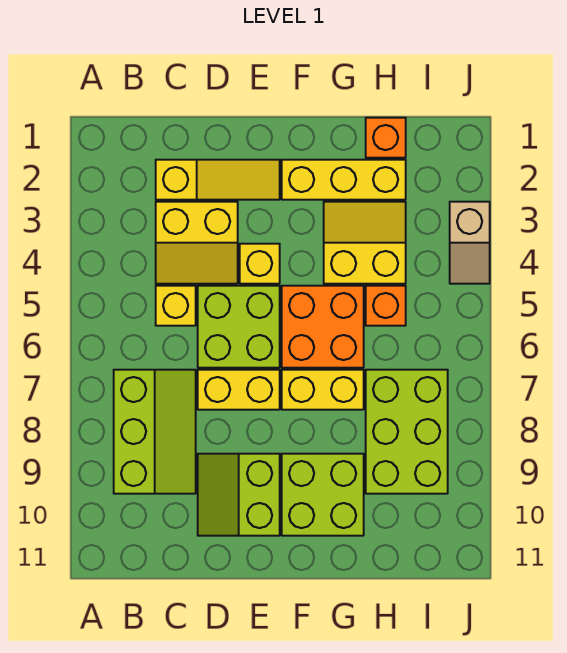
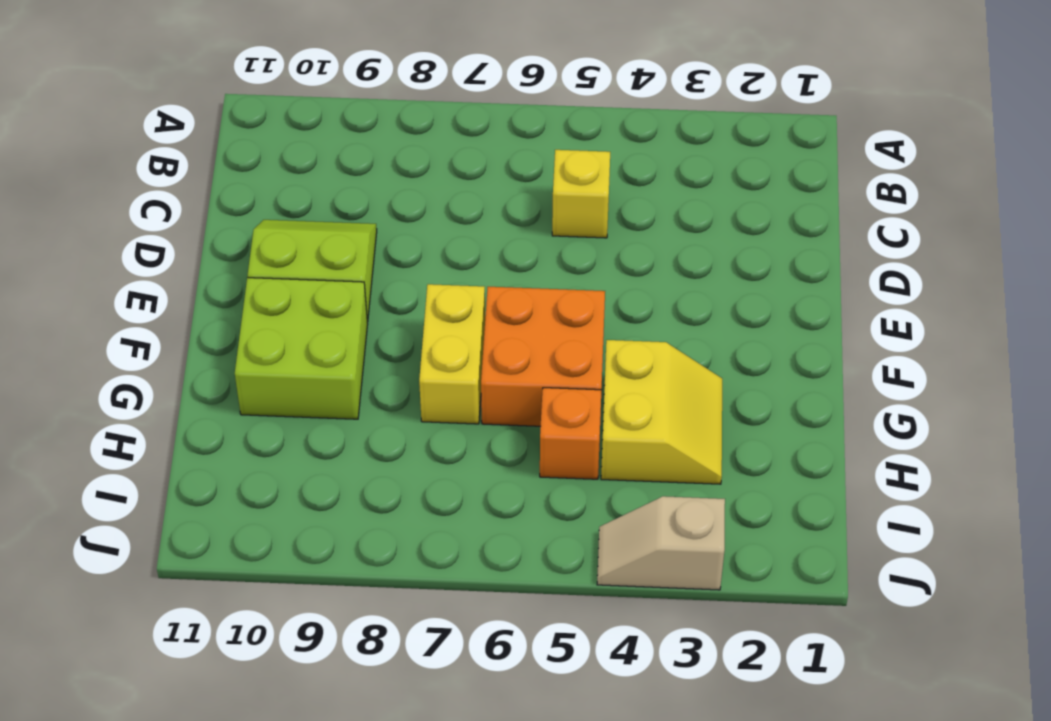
none -> lime 2x3 slope [114,370,196,494]
none -> yellow 1x3 slope [156,160,280,200]
none -> yellow 2x2 slope [156,202,238,284]

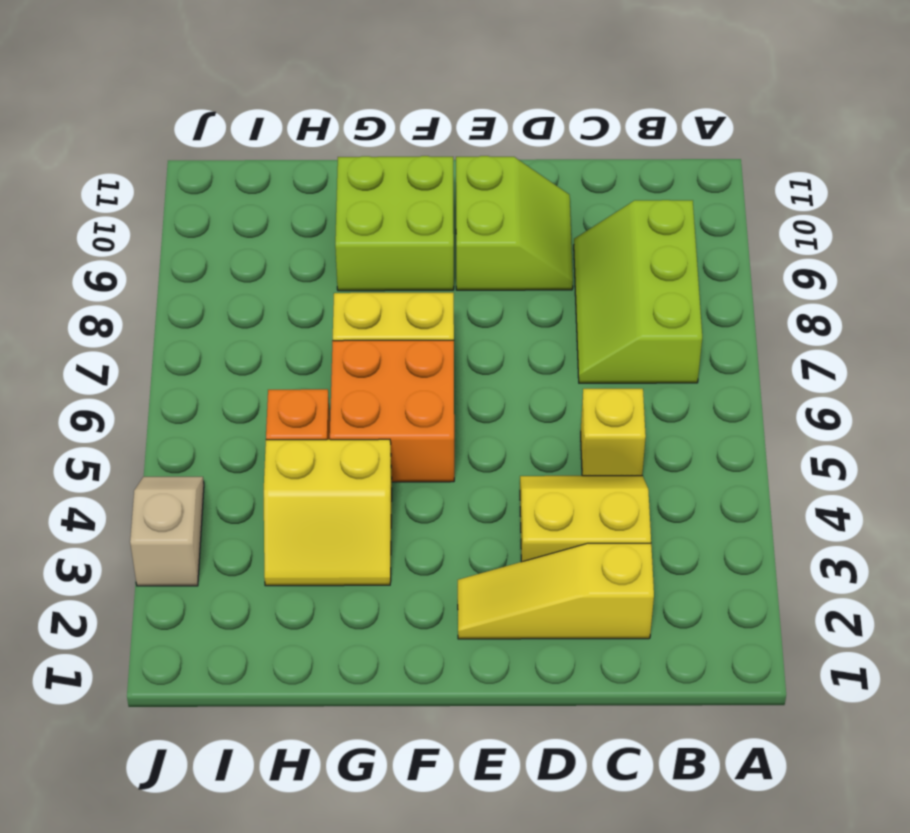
none -> lime 2x2 brick [198,286,280,368]
none -> yellow 1x2 brick [198,370,280,410]
none -> yellow 1x1 brick [240,244,280,284]

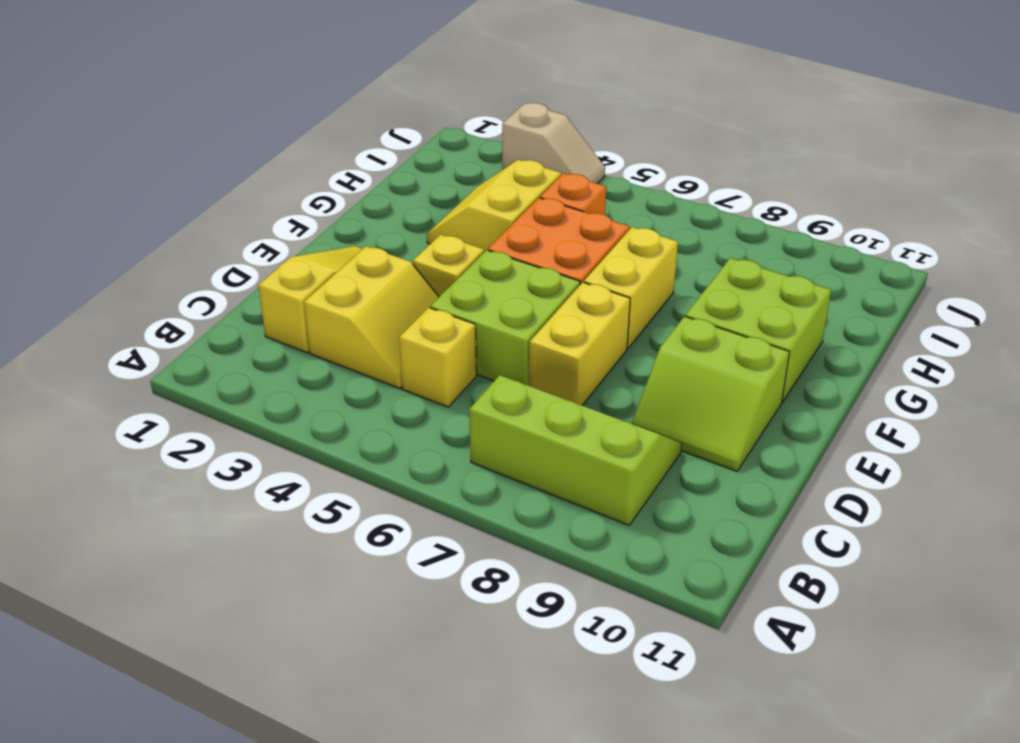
none -> yellow 1x3 brick [282,160,406,200]
none -> orange 1x1 brick [366,118,406,158]
none -> lime 2x3 brick [366,370,448,494]

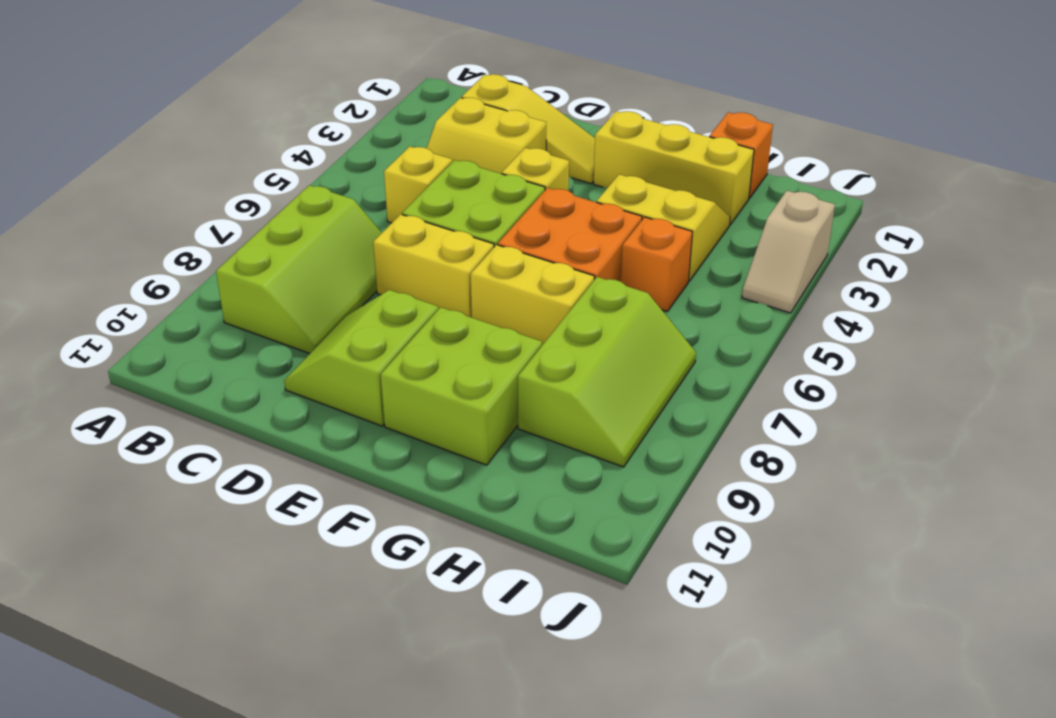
lime 2x3 slope [518,277,696,467] -> lime 2x3 brick [366,370,448,494]

